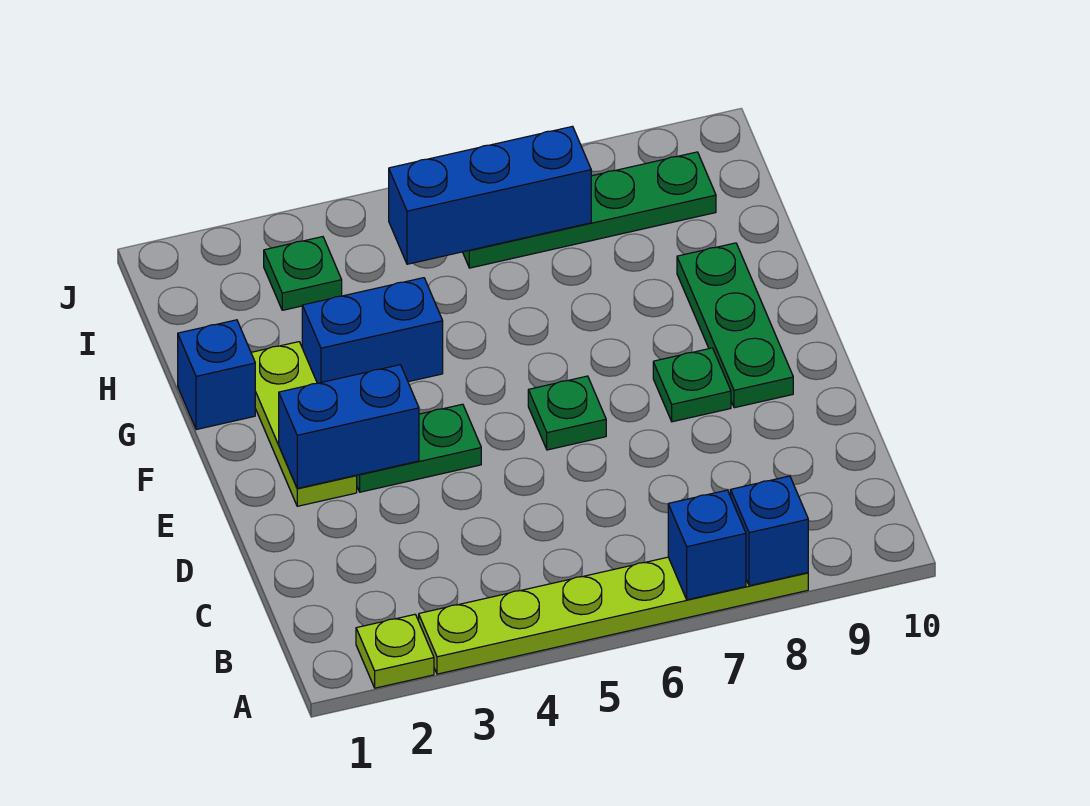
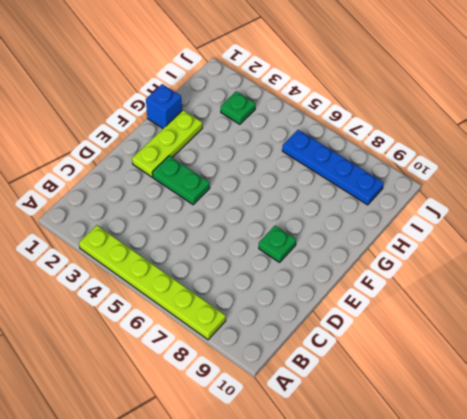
blue 1x4 plate [282,130,384,205] -> green 1x4 plate [463,152,716,268]
none -> lime 1x1 plate [356,615,434,688]
none -> green 1x1 plate [528,376,606,450]
none -> green 1x3 plate [677,243,793,408]

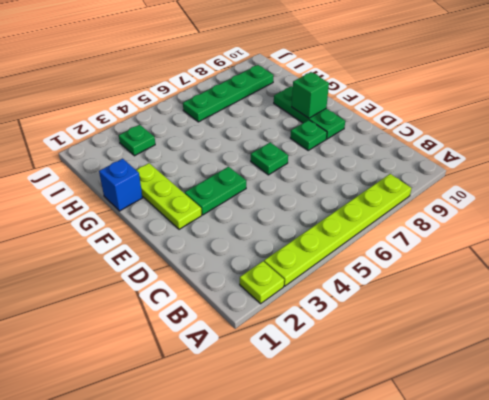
green 1x1 brick [292,72,329,118] -> none
none -> blue 1x2 brick [302,278,443,383]
none -> blue 1x1 brick [668,490,746,600]
none -> blue 1x1 brick [731,476,808,586]

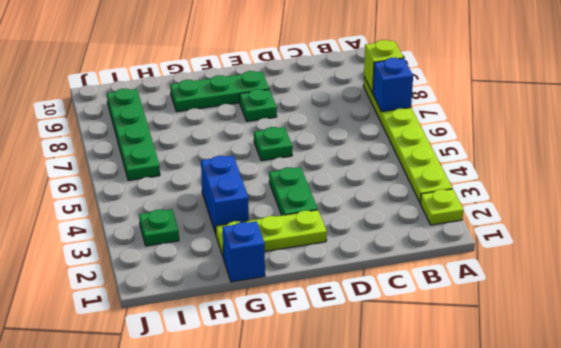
lime 1x1 brick [364,40,404,93] -> blue 1x1 brick [731,476,808,586]
none -> blue 1x2 brick [279,365,419,488]
none -> blue 1x3 brick [389,126,591,264]

